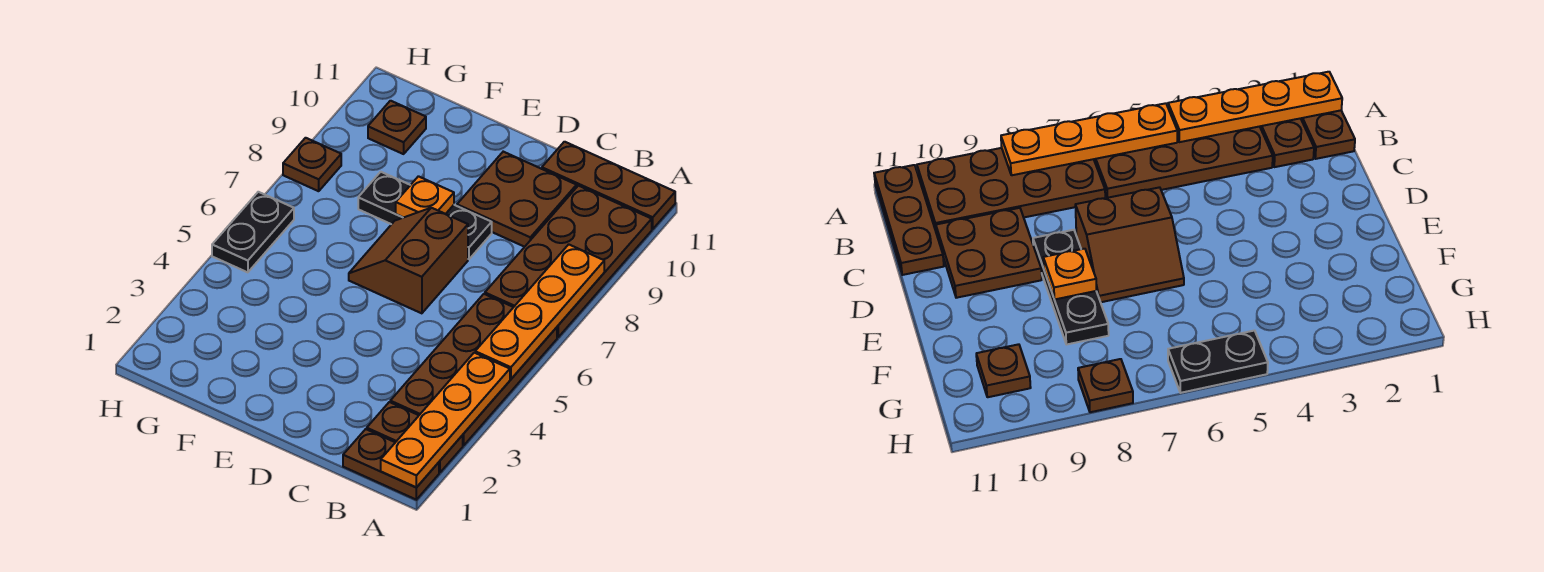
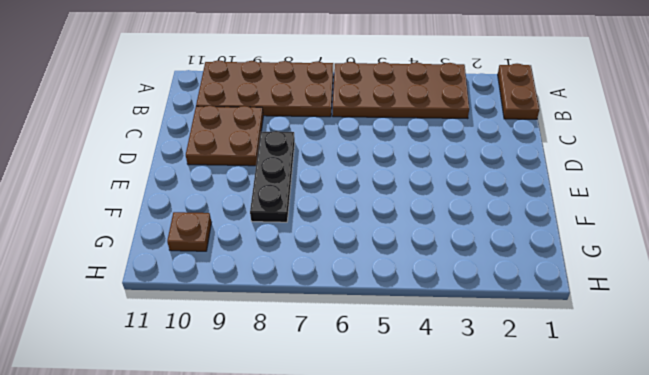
none -> brown 1x2 plate [367,402,463,473]
none -> brown 1x3 plate [542,142,675,229]
none -> brown 2x2 slope [349,208,468,313]

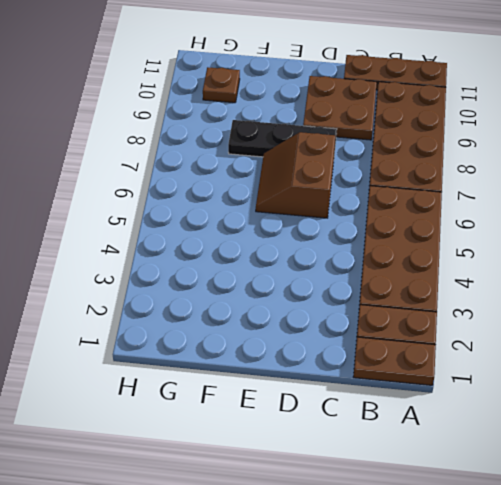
none -> black 1x2 plate [212,192,294,272]
none -> brown 1x1 plate [283,138,341,191]
none -> orange 1x4 plate [381,353,510,487]

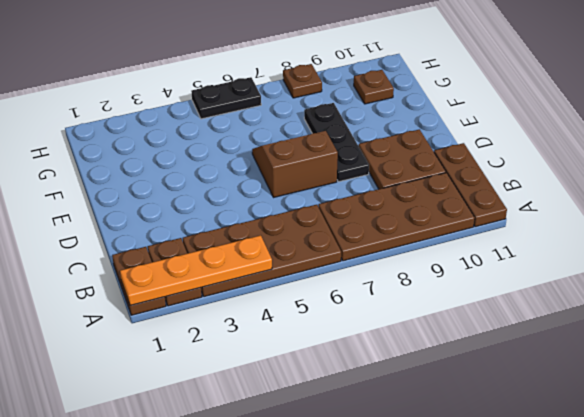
none -> orange 1x4 plate [475,244,604,379]
none -> orange 1x1 plate [396,176,454,217]

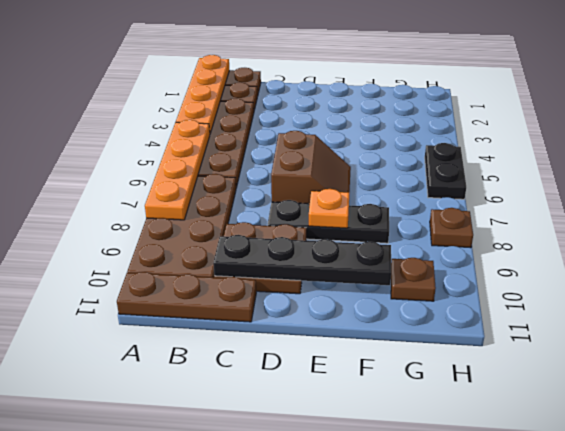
black 1x4 plate [213,235,391,285] -> none

